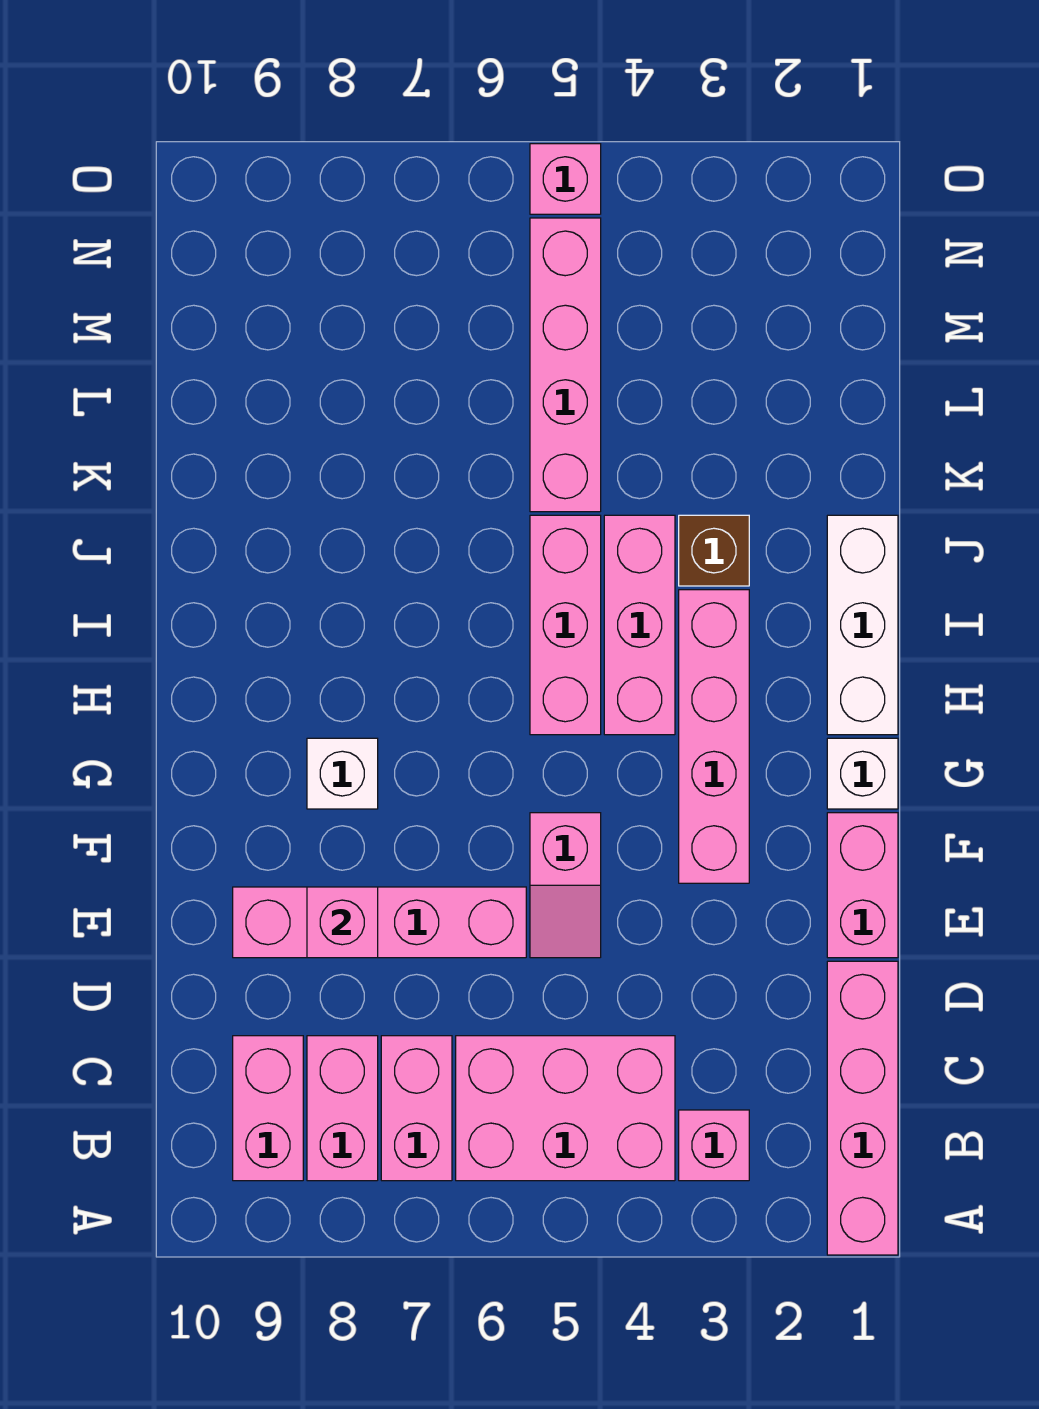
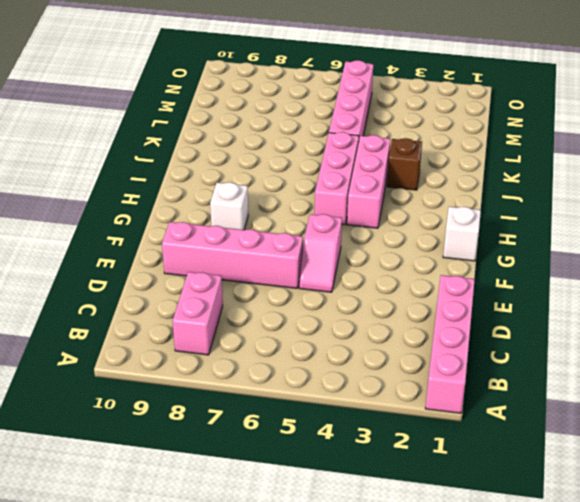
none -> pink 1x1 brick [679,1110,749,1181]
none -> pink 2x3 brick [456,1036,675,1181]
none -> pink 1x2 brick [381,1036,452,1181]

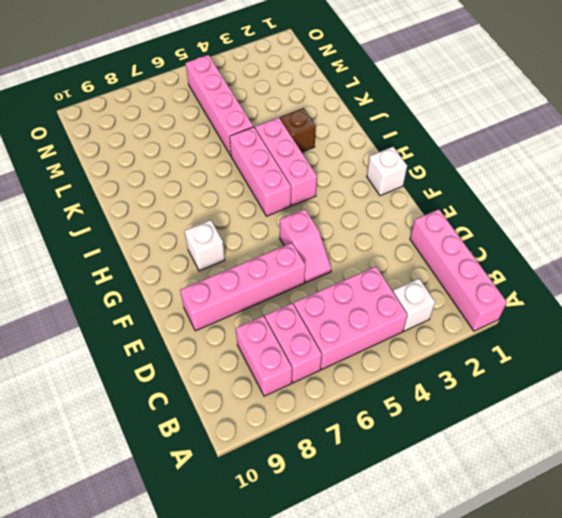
white 1x1 brick [393,279,435,331] -> pink 1x1 brick [679,1110,749,1181]
none -> pink 1x2 brick [233,1036,303,1181]
none -> pink 1x2 brick [827,813,898,958]
none -> pink 1x4 brick [679,590,749,883]

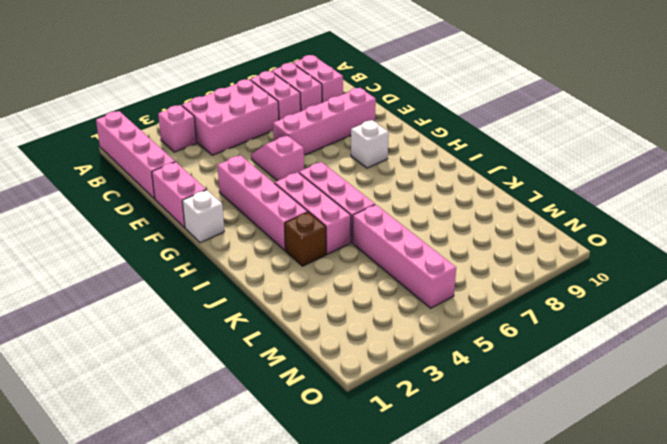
none -> white 1x3 brick [827,515,898,735]
none -> pink 1x1 brick [530,144,601,214]
none -> pink 1x1 brick [307,887,378,958]

